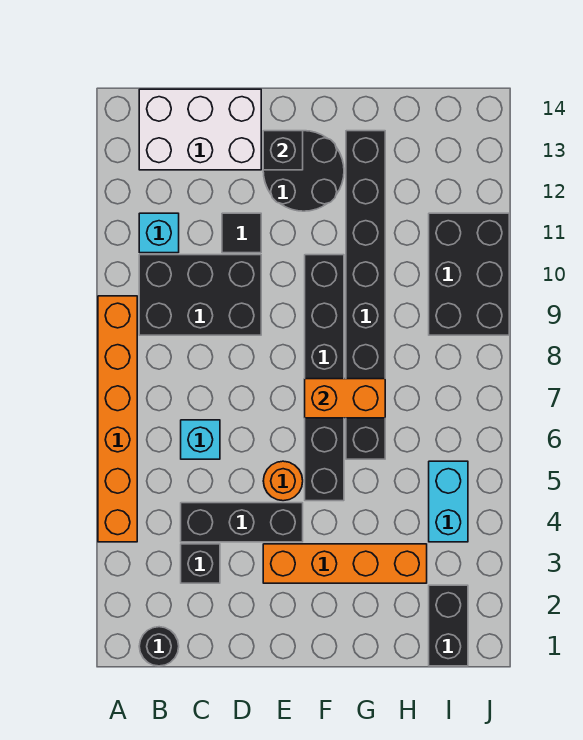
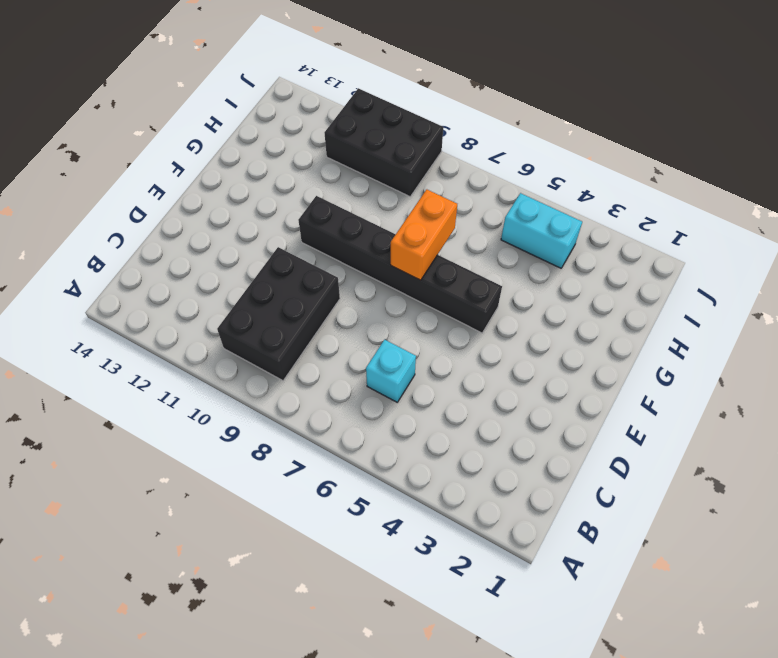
none -> orange 1x6 brick [98,296,137,542]
none -> black 1x1 round brick [139,627,179,666]
none -> cyan 1x1 brick [139,213,179,253]

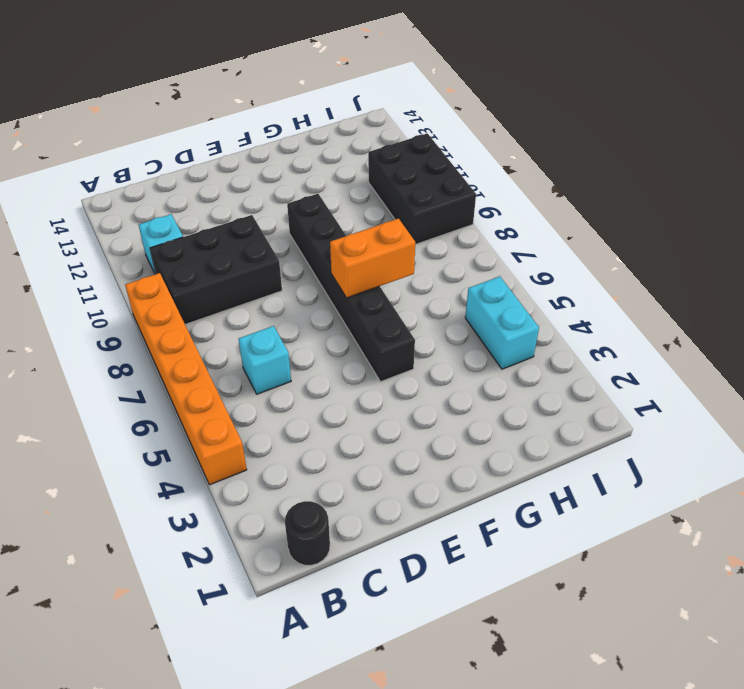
none -> white 2x3 brick [139,89,261,170]
none -> black 1x1 brick [181,544,220,583]
none -> black 1x3 brick [181,503,303,542]

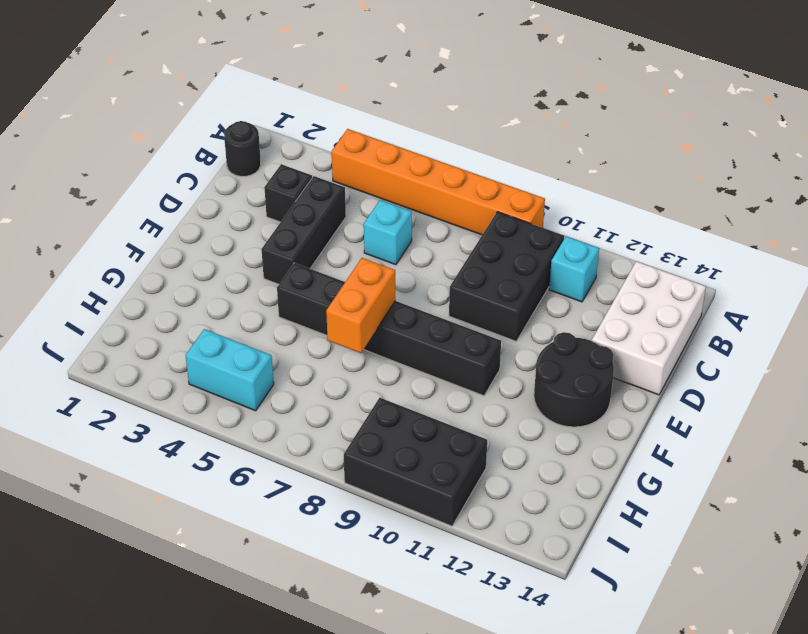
none -> black 1x1 tile [222,213,261,253]
none -> orange 1x4 brick [263,544,427,583]
none -> orange 1x1 round brick [263,461,303,501]

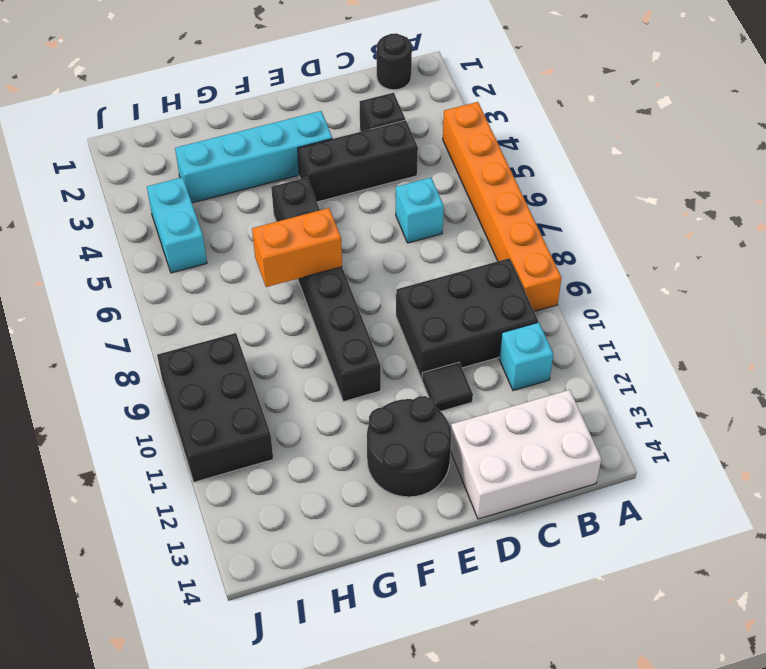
cyan 1x4 brick [175,111,332,203] -> orange 1x4 brick [263,544,427,583]
none -> orange 1x1 round brick [263,461,303,501]
none -> black 1x8 brick [346,131,385,459]
none -> black 1x2 brick [429,585,468,666]

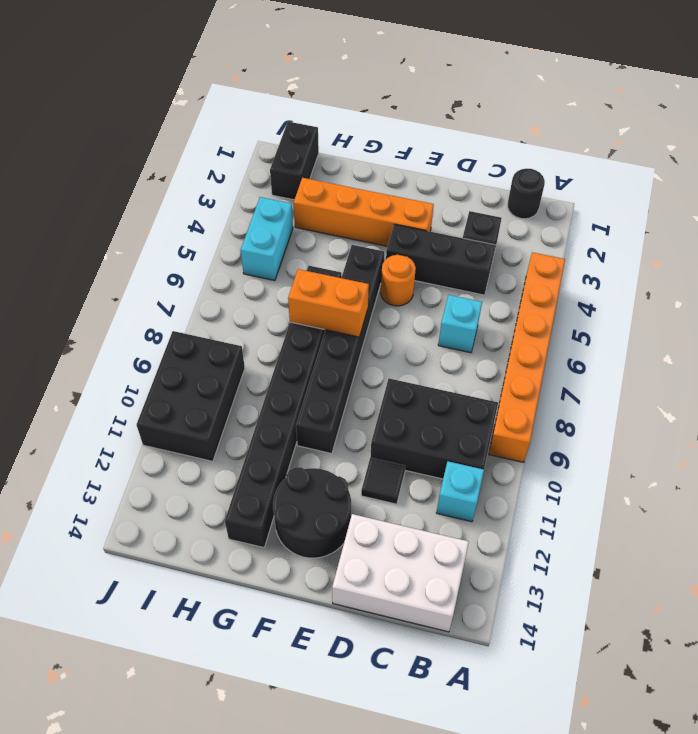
none -> black 1x1 brick [263,131,303,170]

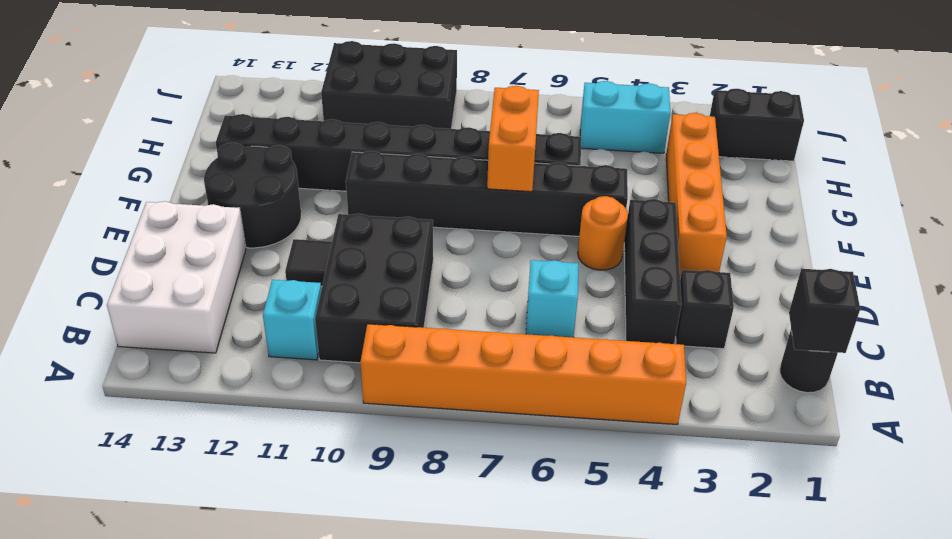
black 1x1 brick [789,269,860,353] -> black 1x1 brick moved to [263,131,303,170]

